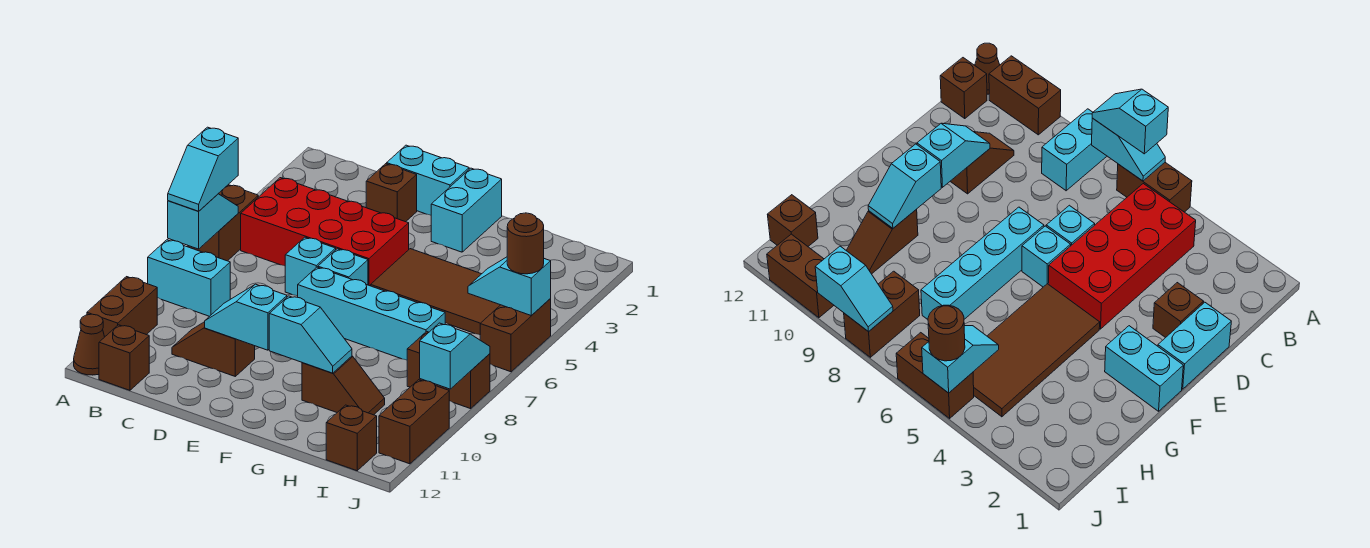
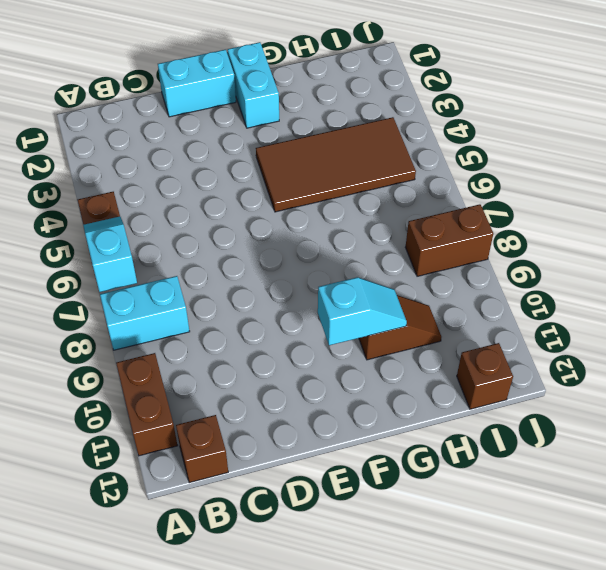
none -> brown 1x1 cone [74,314,104,375]
none -> red 2x4 brick [241,178,409,286]
none -> brown 1x2 slope [172,322,255,376]

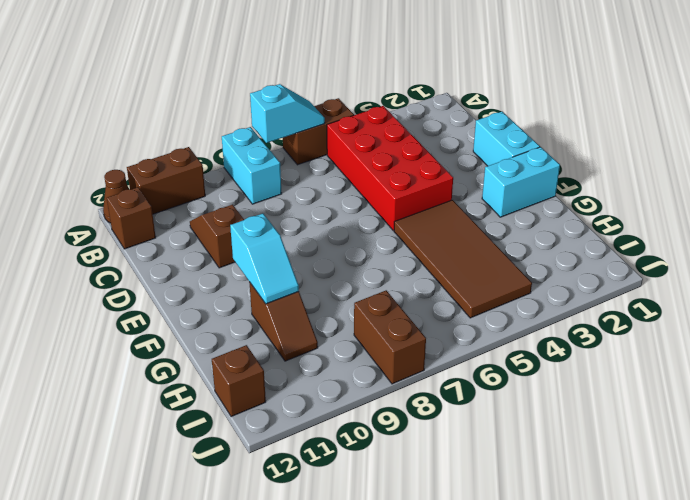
none -> brown 1x1 brick [366,164,417,222]
none -> cyan 1x1 brick [285,237,336,296]
none -> cyan 1x1 brick [318,249,368,285]

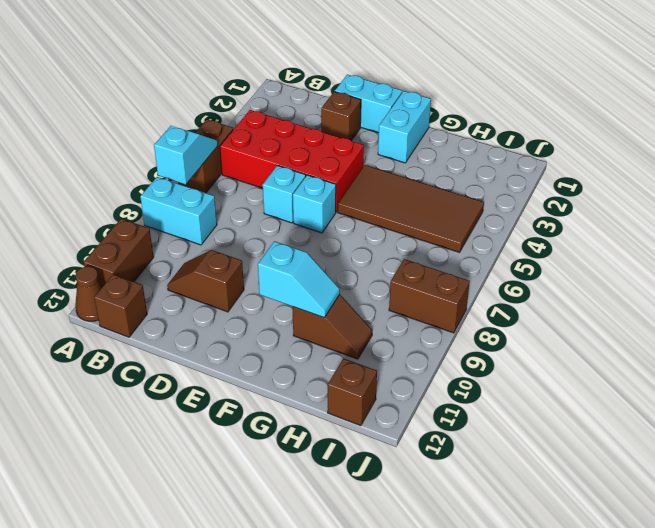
none -> cyan 1x4 brick [298,267,445,360]
none -> brown 1x2 brick [480,299,551,372]
none -> brown 1x2 brick [379,380,449,464]

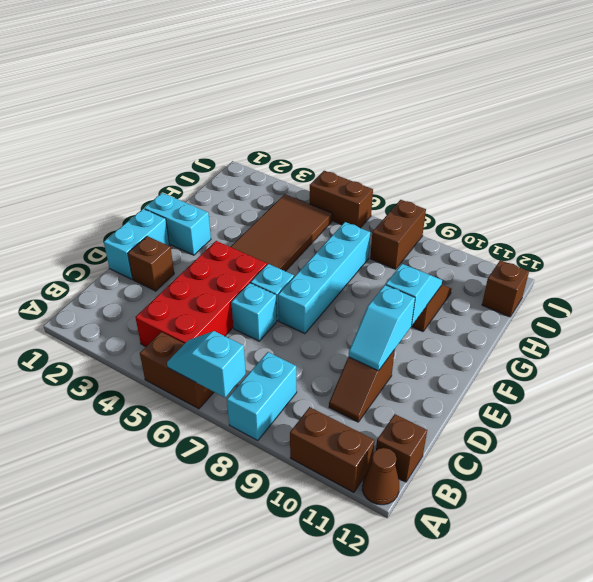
none -> brown 1x2 brick [379,380,449,464]
none -> cyan 1x2 slope [468,257,551,316]
none -> cyan 1x2 slope [420,323,490,389]

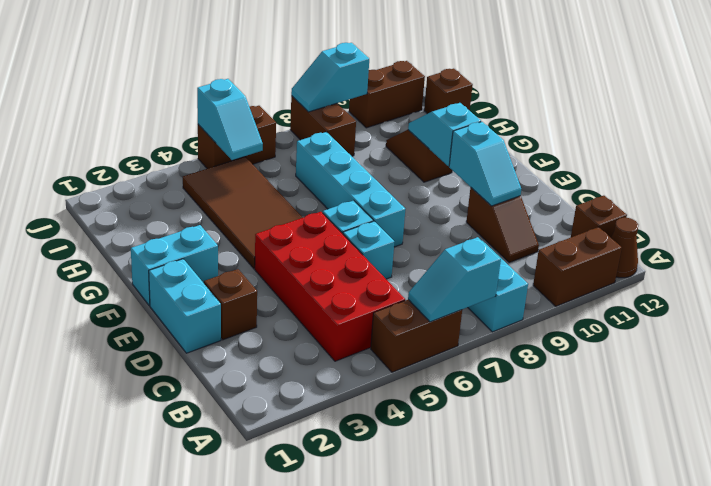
none -> cyan 1x2 slope [168,127,238,211]
none -> brown 1x1 round brick [507,213,544,274]

